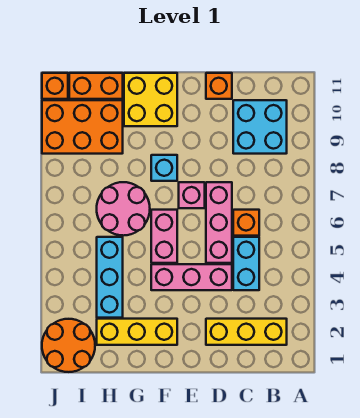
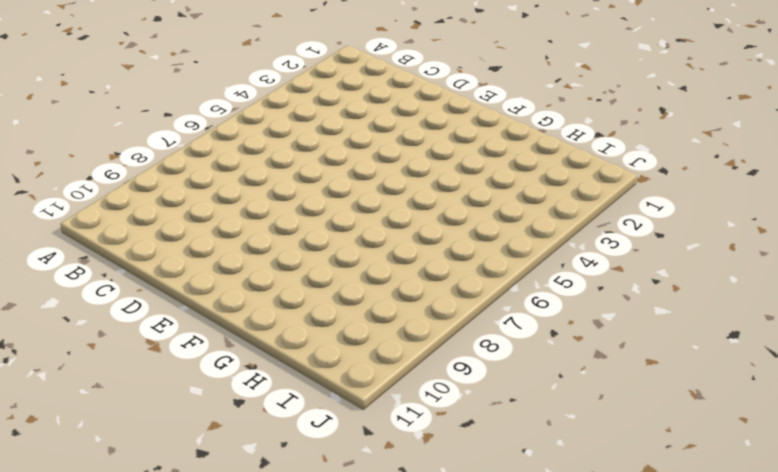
none -> yellow 1x3 brick [206,319,287,345]
none -> cyan 2x2 brick [233,100,287,154]
none -> cyan 1x2 brick [233,237,259,290]

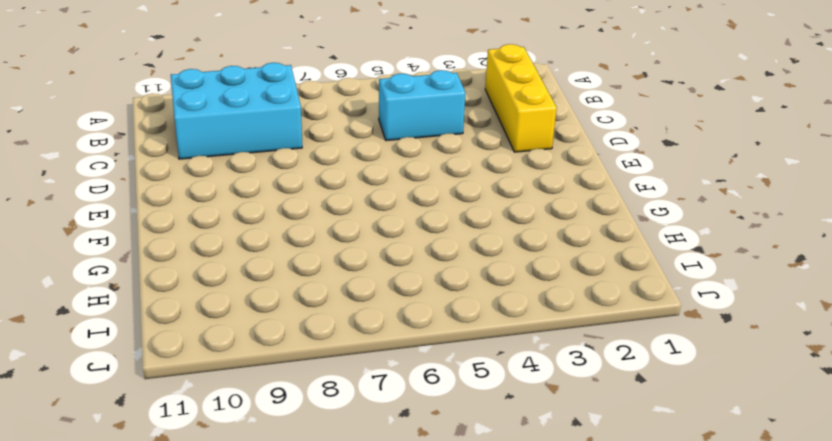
cyan 2x3 brick [171,63,302,159] -> cyan 2x2 brick [233,100,287,154]
none -> orange 1x1 brick [233,210,259,236]
none -> pink 1x3 brick [151,264,232,290]
none -> pink 1x3 brick [206,182,232,263]

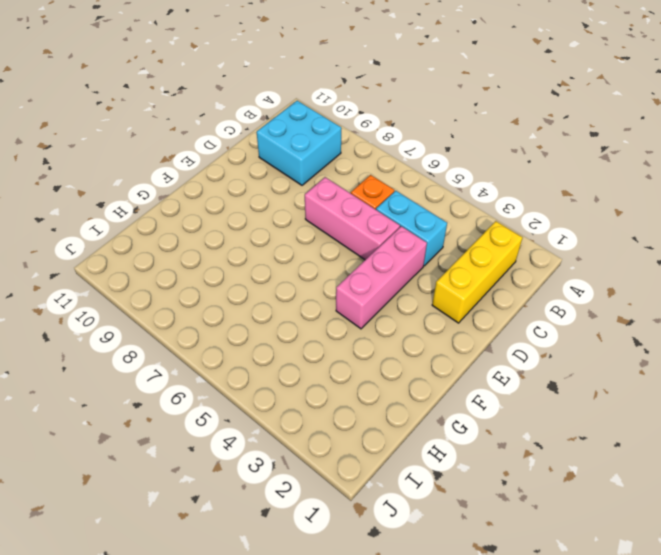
none -> orange 1x1 brick [206,73,232,99]
none -> pink 1x1 brick [179,182,205,208]
none -> yellow 1x3 brick [97,319,177,345]

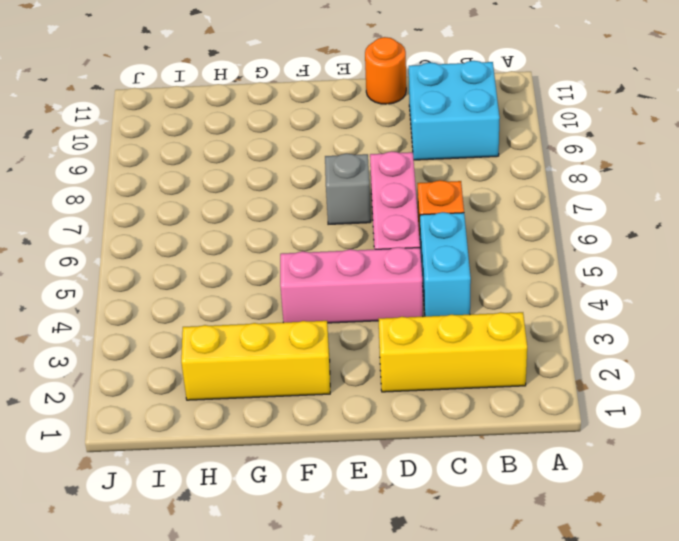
orange 1x1 round brick [365,37,406,104] -> orange 1x1 brick [206,73,232,99]
grey 1x1 brick [325,153,371,224] -> pink 1x1 brick [179,182,205,208]
none -> pink 1x2 brick [151,210,177,263]
none -> cyan 1x1 brick [151,155,177,181]
none -> yellow 2x2 brick [124,73,177,126]

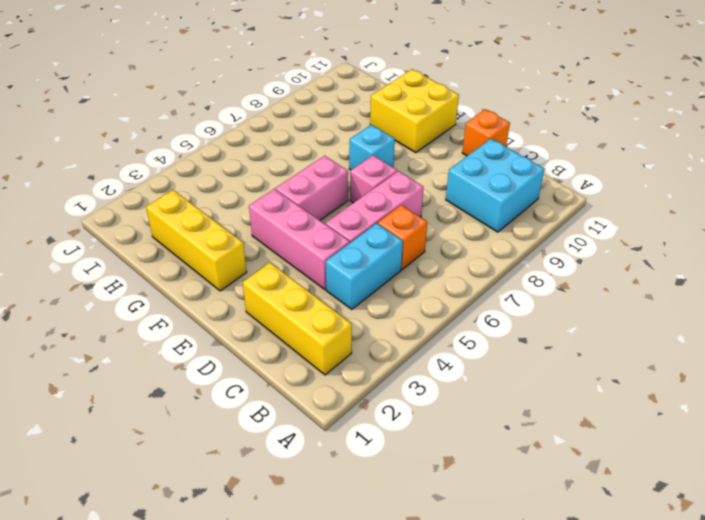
none -> pink 2x2 round brick [97,182,150,236]
none -> cyan 1x3 brick [97,237,123,318]
none -> orange 2x3 brick [42,100,123,154]

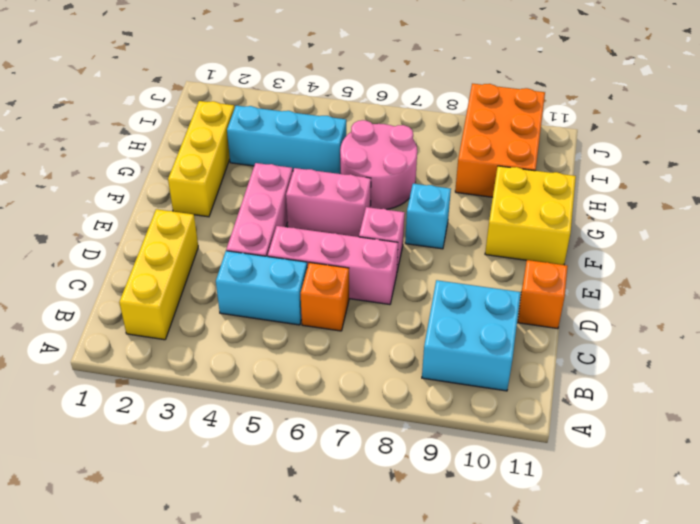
none -> orange 1x2 brick [69,73,123,99]
none -> orange 2x2 round brick [42,319,95,372]
none -> orange 1x1 brick [42,73,68,99]

